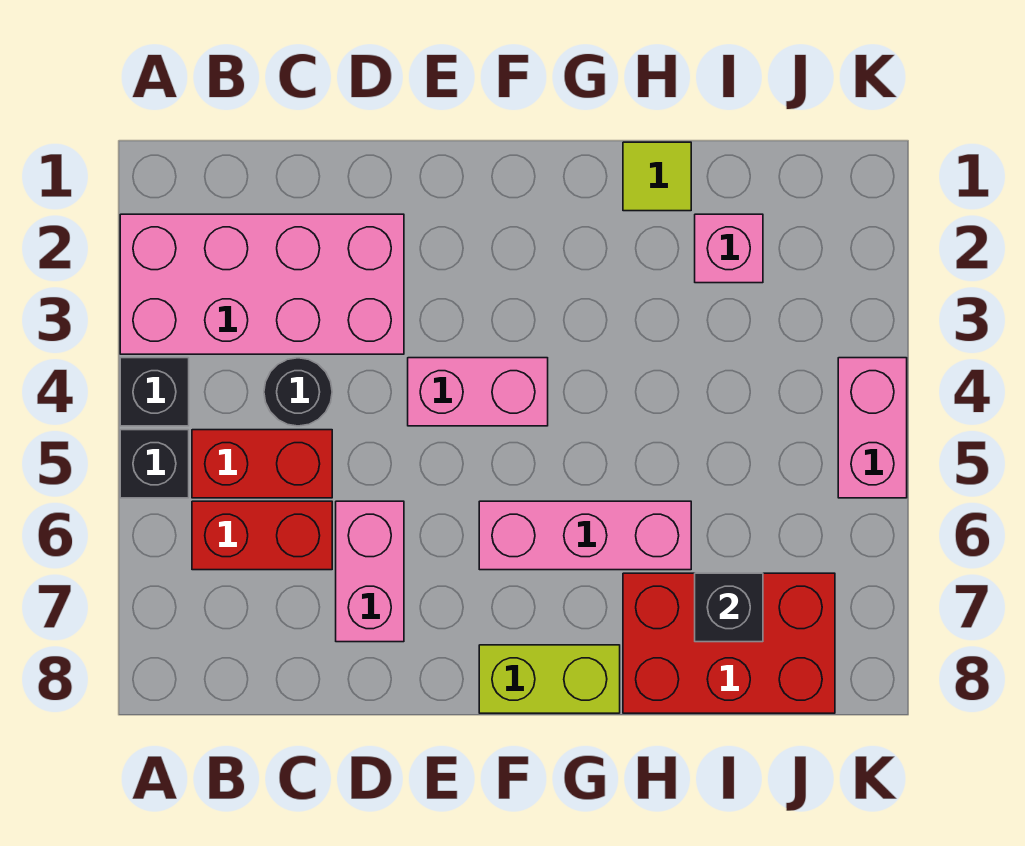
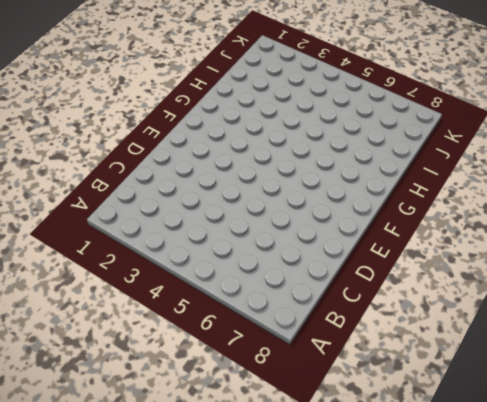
none -> pink 2x4 brick [120,214,404,354]
none -> black 1x1 brick [120,358,189,426]
none -> black 1x1 brick [120,430,189,498]

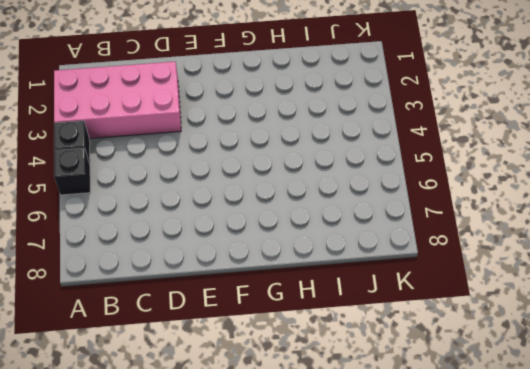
none -> red 1x2 brick [192,430,332,498]
none -> red 1x2 brick [192,501,332,570]
none -> black 1x1 round brick [264,358,332,426]

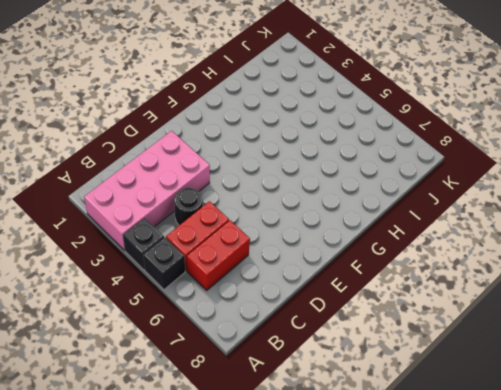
none -> pink 1x2 brick [336,501,404,642]
none -> pink 1x2 brick [408,358,548,426]
none -> pink 1x3 brick [479,501,691,570]

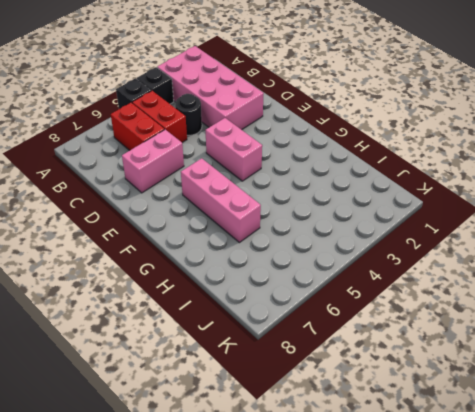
none -> lime 1x2 brick [479,645,620,713]
none -> lime 1x1 tile [623,142,691,211]
none -> red 2x3 brick [623,573,835,713]

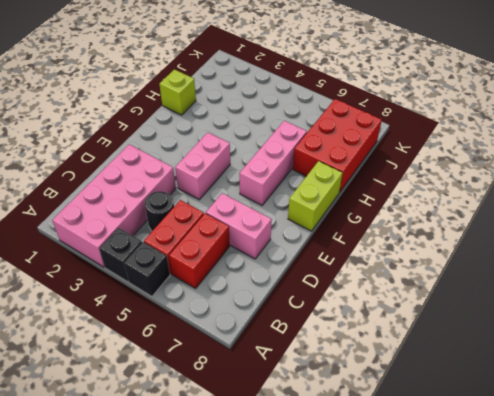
lime 1x1 brick [159,70,196,115] -> lime 1x1 tile [623,142,691,211]
none -> pink 1x1 brick [695,214,763,283]
none -> pink 1x2 brick [838,358,907,498]
none -> black 1x1 brick [695,573,763,642]

